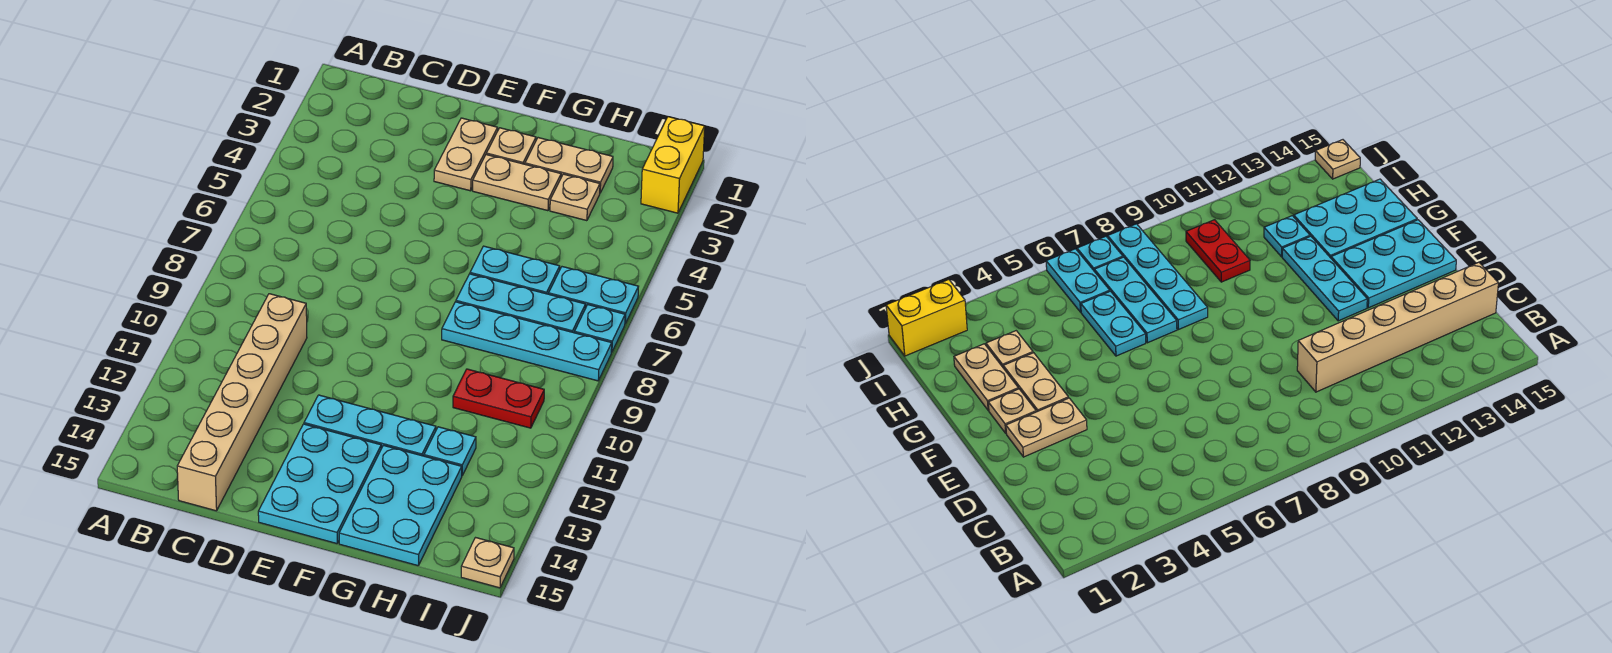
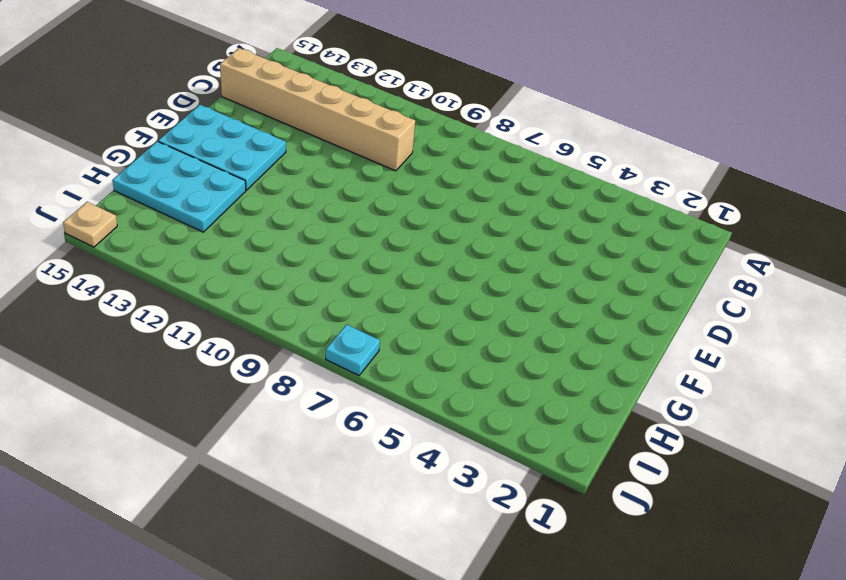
none -> tan 1x2 plate [434,118,498,191]
none -> cyan 1x3 plate [304,395,436,456]
none -> tan 1x1 plate [486,128,536,164]

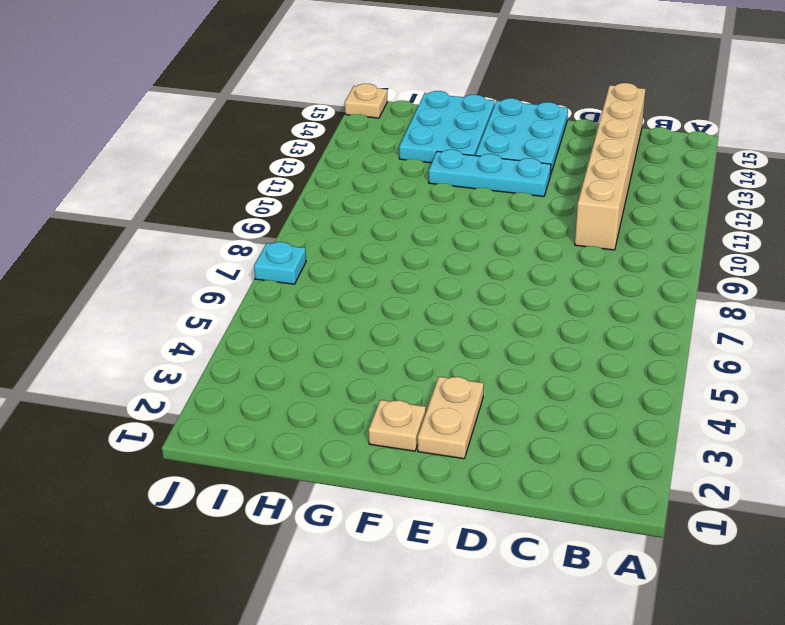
none -> tan 1x2 plate [473,155,561,211]
none -> tan 1x2 plate [525,138,613,193]
none -> cyan 1x2 plate [470,246,560,294]

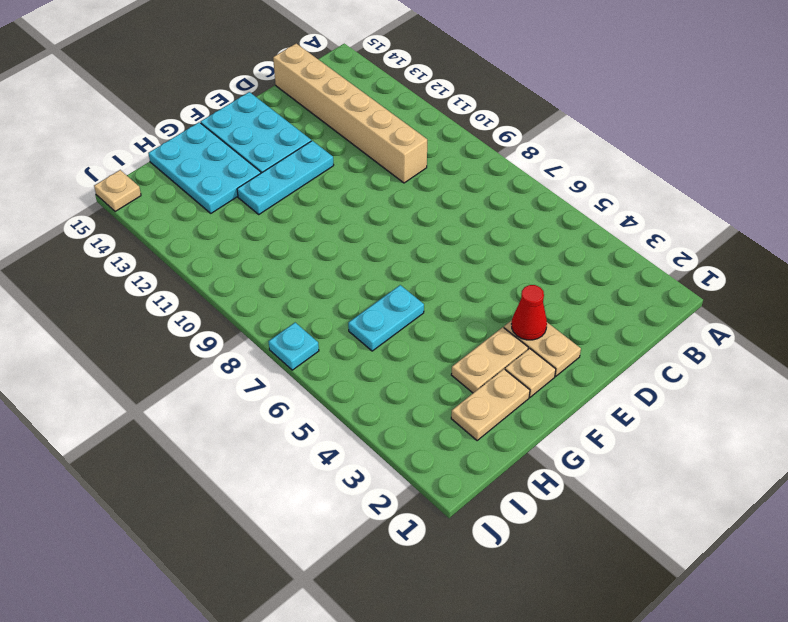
red 1x1 cone [512,285,547,340] -> none
none -> cyan 1x3 plate [456,274,586,333]
none -> cyan 1x4 plate [442,302,612,381]
none -> tan 1x1 plate [550,174,600,221]

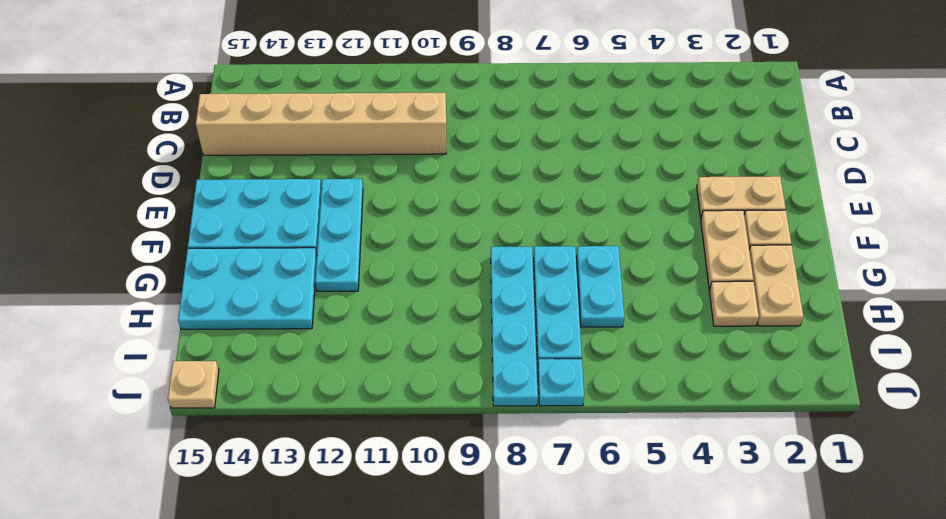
none -> red 1x2 plate [453,369,544,428]
none -> cyan 1x1 plate [424,427,476,475]
none -> cyan 1x2 plate [549,267,639,324]

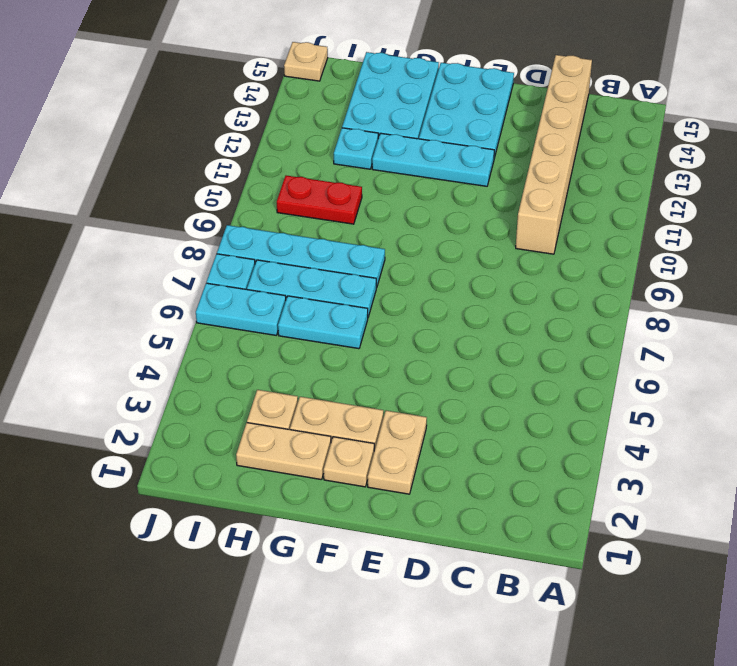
none -> yellow 1x2 brick [641,117,705,213]

